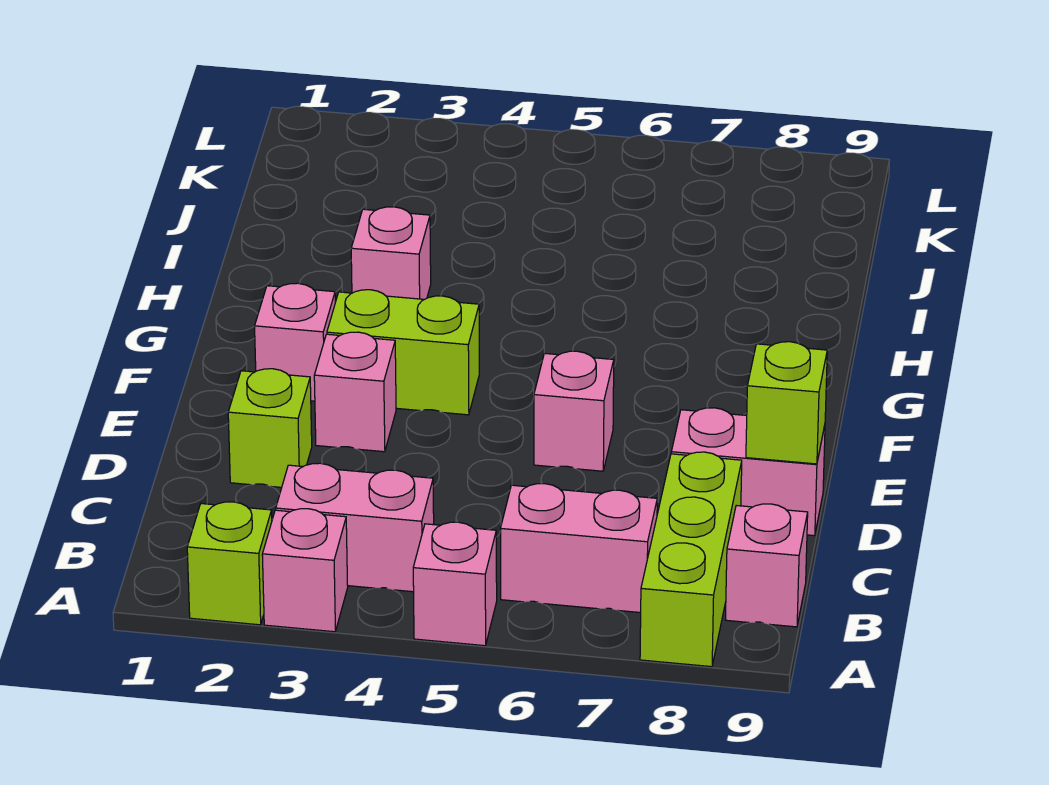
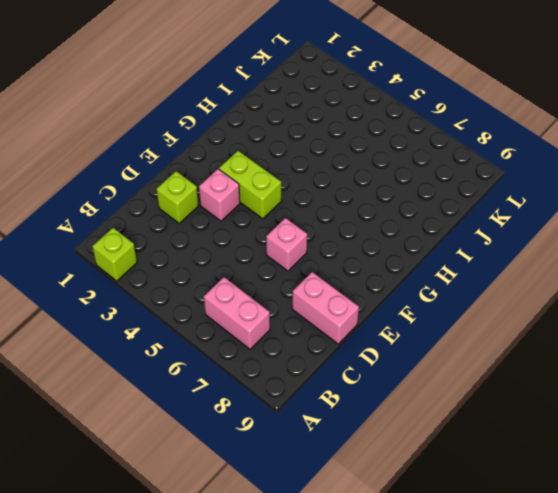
none -> pink 1x1 brick [262,509,348,632]
none -> pink 1x1 brick [413,522,497,646]
none -> lime 1x3 brick [640,452,742,667]

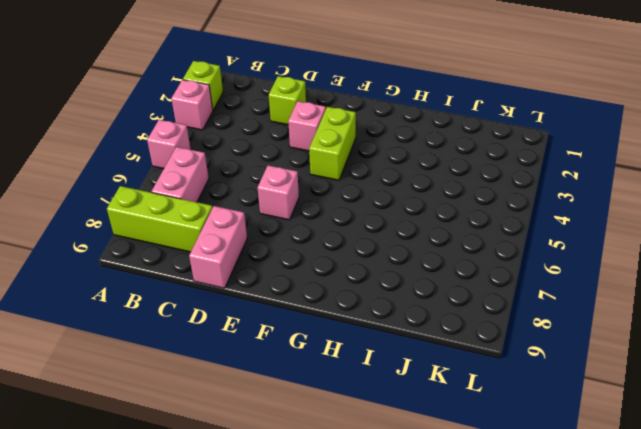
none -> pink 1x2 brick [276,463,434,592]
none -> pink 1x1 brick [725,504,808,627]
none -> pink 1x1 brick [255,283,335,401]

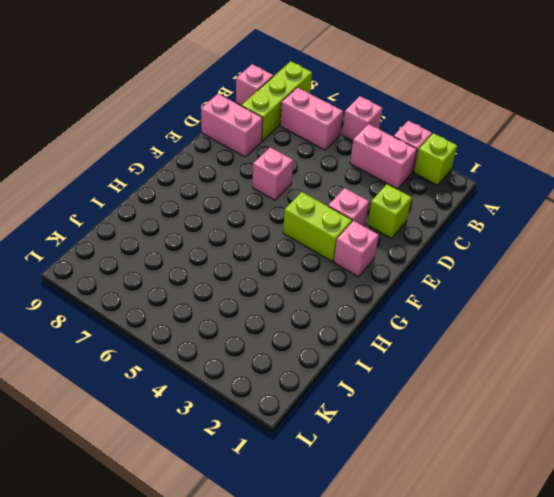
none -> pink 1x1 brick [351,207,431,299]
none -> lime 1x1 brick [746,342,827,464]

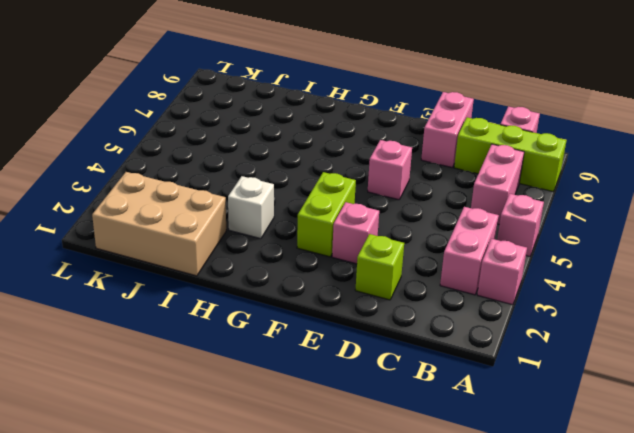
white 1x1 brick [228,176,274,239] -> pink 1x1 brick [351,207,431,299]
tan 2x3 brick [92,172,226,276] -> none
none -> lime 1x1 brick [187,502,272,625]
none -> pink 1x1 brick [255,283,335,401]
none -> lime 1x1 brick [746,342,827,464]

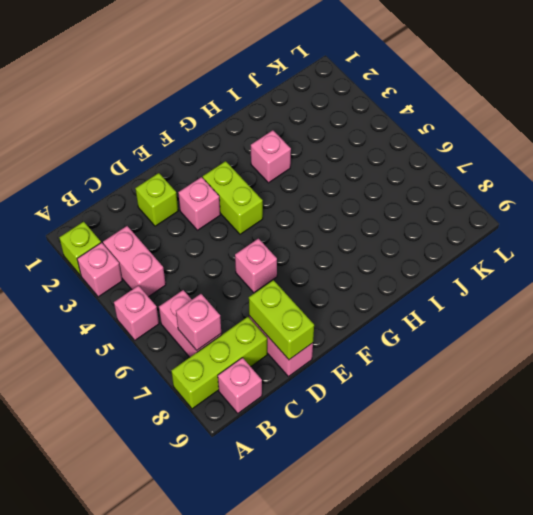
pink 1x1 brick [176,294,221,350] -> pink 1x1 brick moved to [255,283,335,401]
lime 1x2 brick [249,280,314,360] -> lime 1x1 brick [746,342,827,464]

